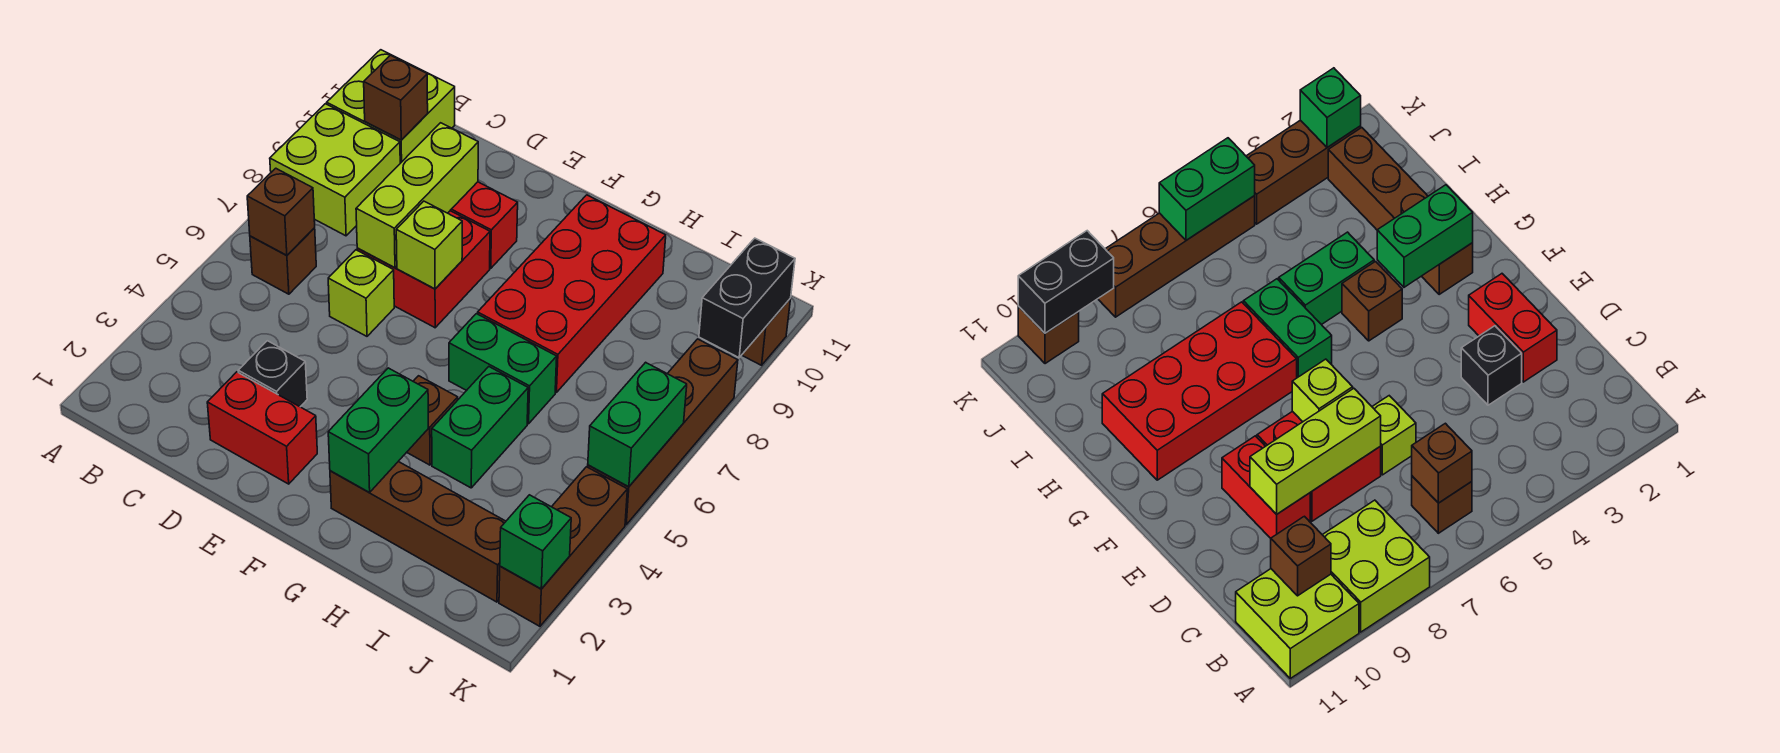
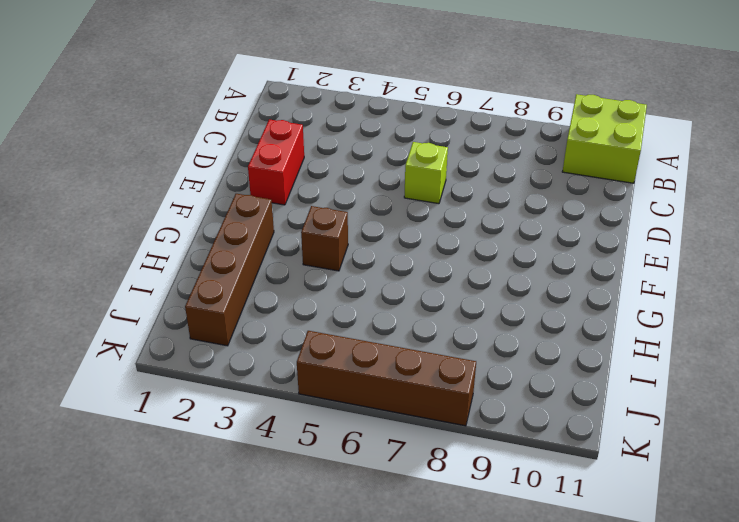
none -> lime 2x2 brick [270,104,400,236]
none -> brown 1x1 brick [250,228,316,294]
none -> black 1x1 brick [238,341,307,407]

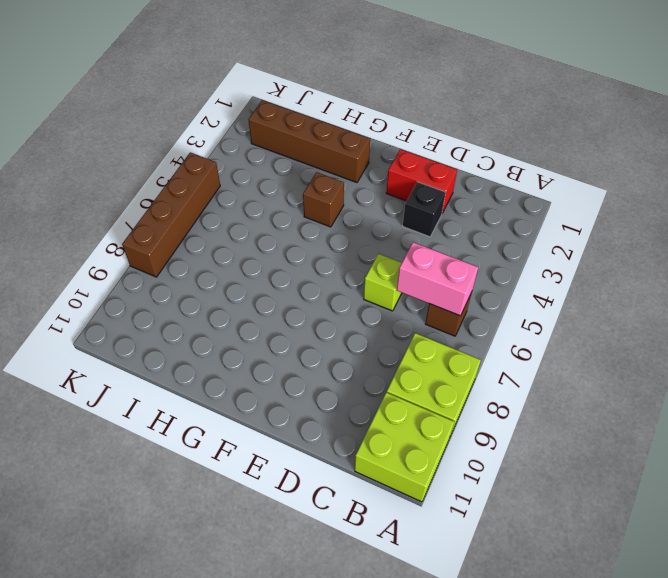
pink 1x2 brick [397,242,478,316] -> brown 1x1 brick [247,168,315,255]
none -> red 2x2 brick [357,211,490,328]
none -> red 1x2 brick [450,182,518,268]
none -> green 1x2 brick [449,314,557,424]

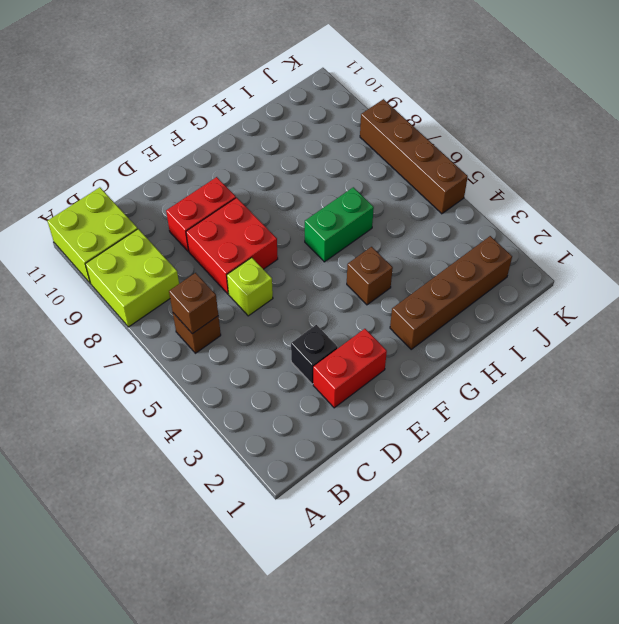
none -> red 2x4 brick [478,195,666,393]
none -> green 1x2 brick [432,367,528,488]
none -> brown 1x3 brick [499,467,627,626]

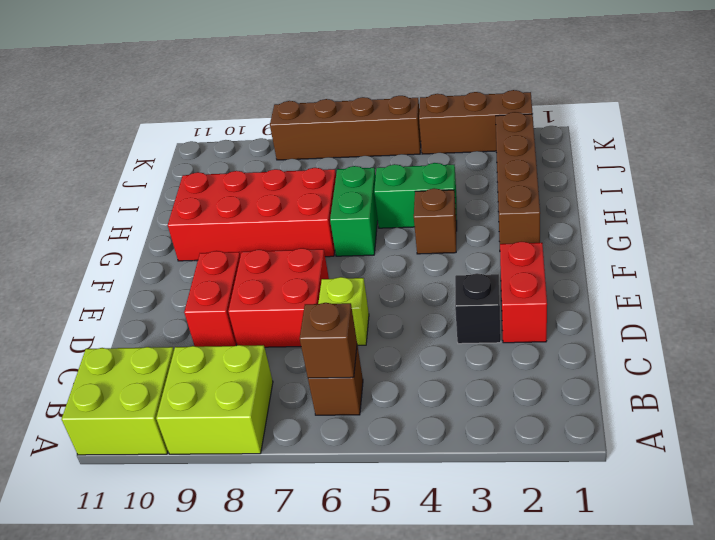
none -> brown 1x1 brick [742,298,791,365]
none -> brown 1x1 brick [364,55,428,140]
none -> lime 1x3 brick [356,123,478,268]

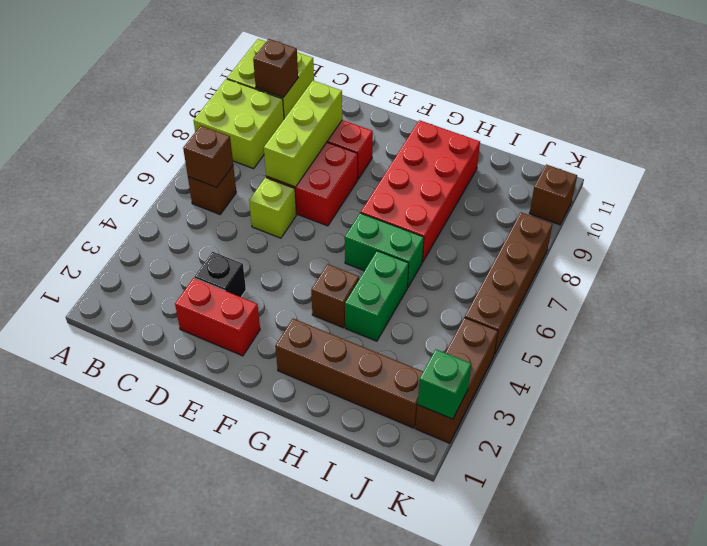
none -> lime 1x1 brick [396,201,462,289]
none -> green 1x2 brick [328,368,428,492]
none -> green 1x2 brick [588,362,687,487]

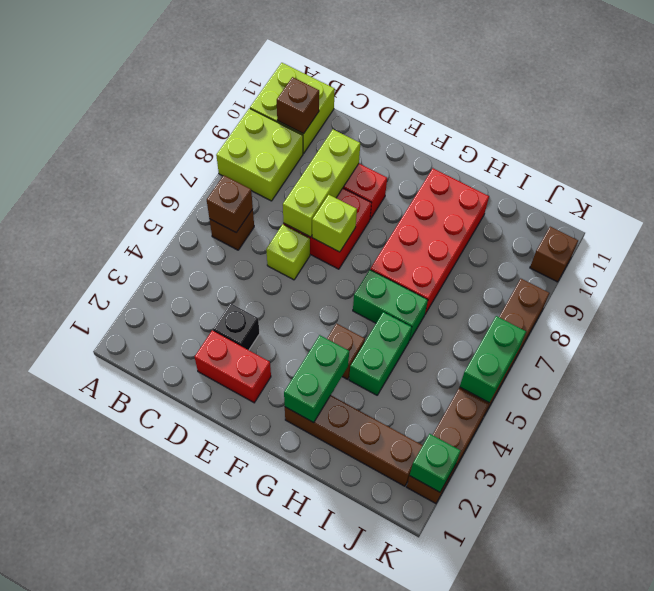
none -> black 1x2 brick [699,238,795,358]

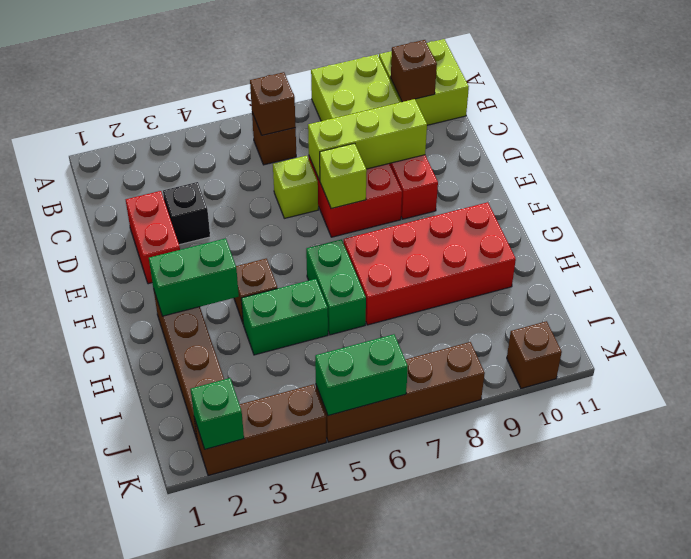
none -> black 1x2 brick [699,238,795,358]

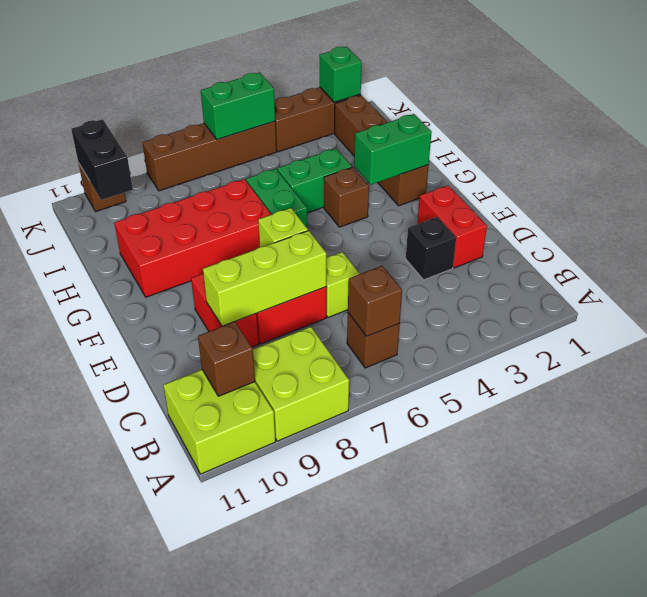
black 1x2 brick [71,119,133,200] -> black 1x2 brick turned to [699,238,795,358]

